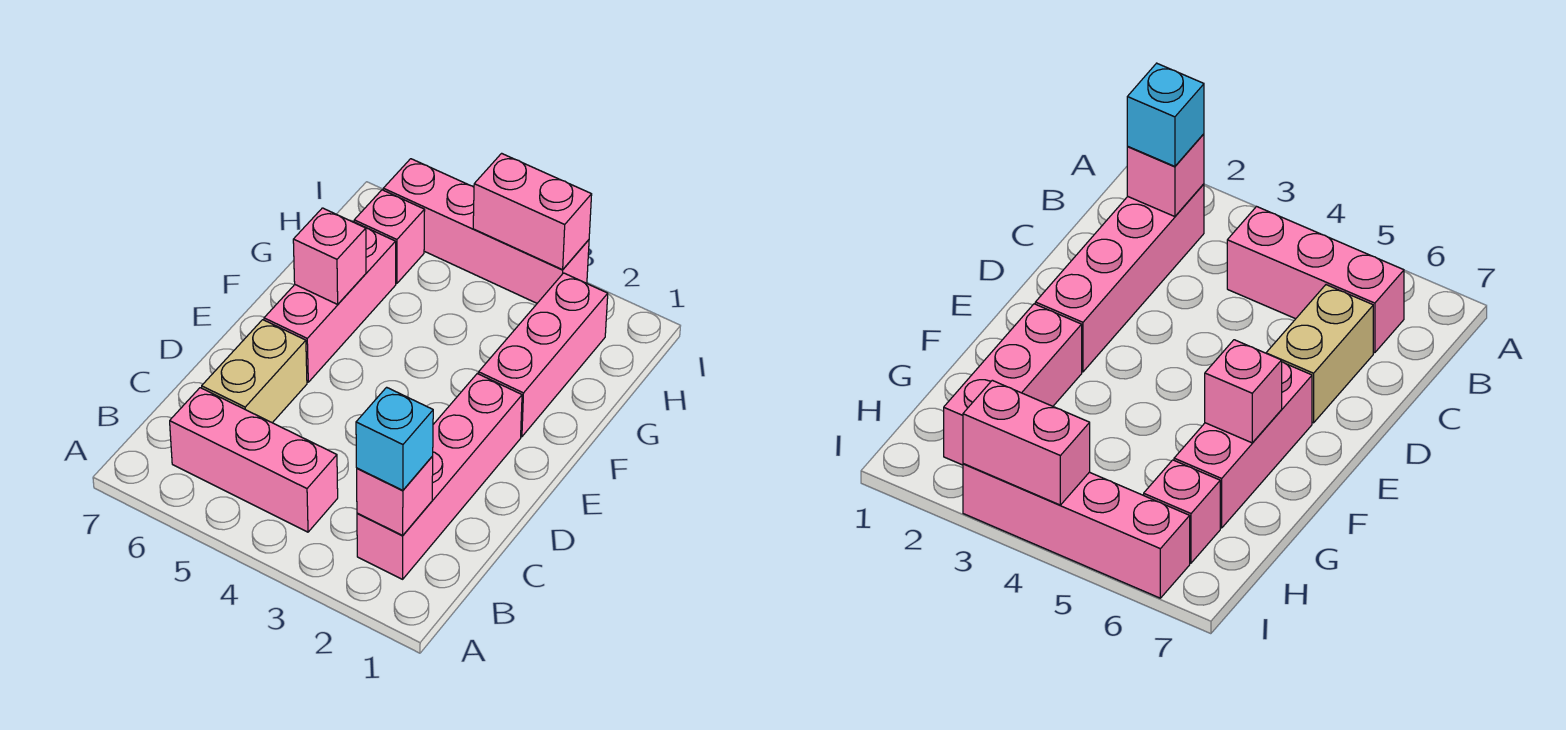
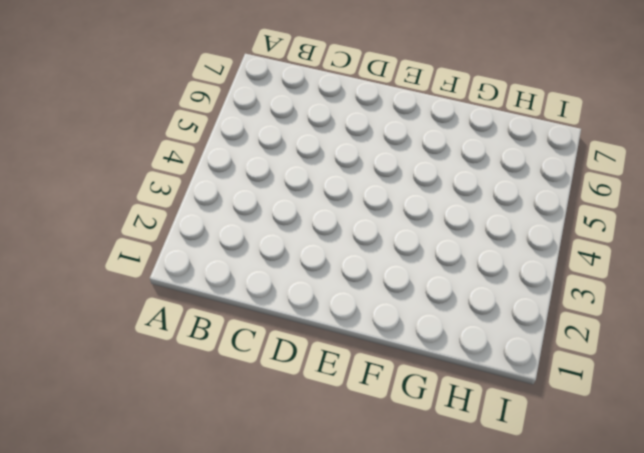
none -> pink 1x4 brick [357,374,522,579]
none -> pink 1x3 brick [170,388,338,532]

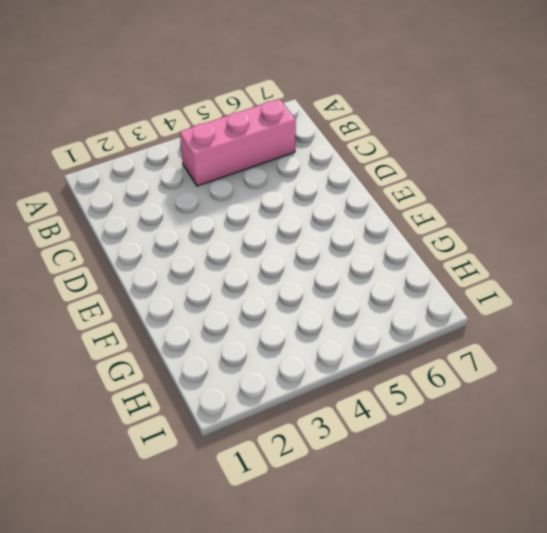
none -> pink 1x4 brick [357,374,522,579]
none -> tan 1x2 brick [202,320,307,423]

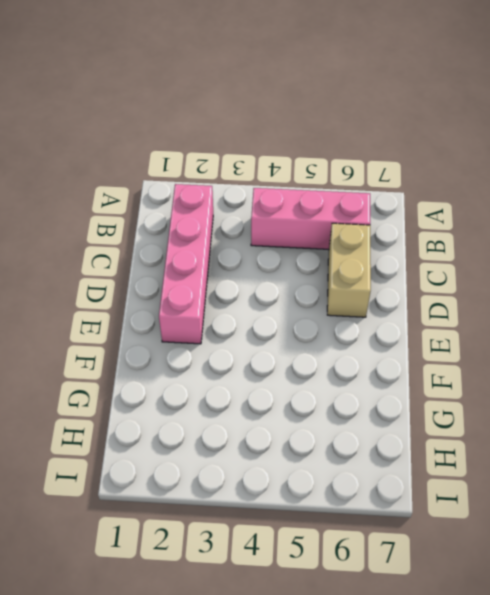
none -> pink 1x3 brick [264,222,396,382]
none -> pink 1x3 brick [479,273,608,437]

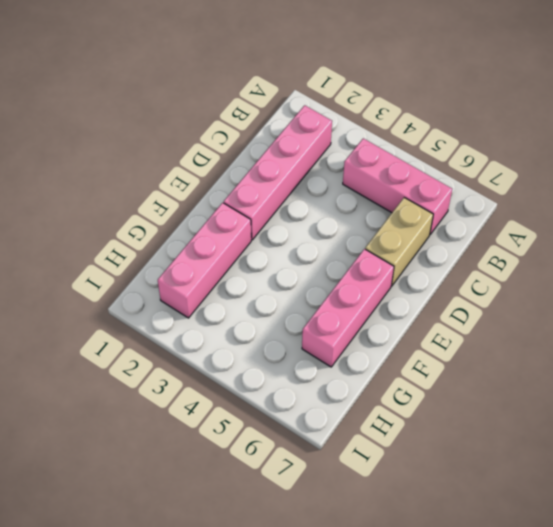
none -> pink 1x1 brick [354,190,425,284]
none -> pink 1x4 brick [383,159,589,303]

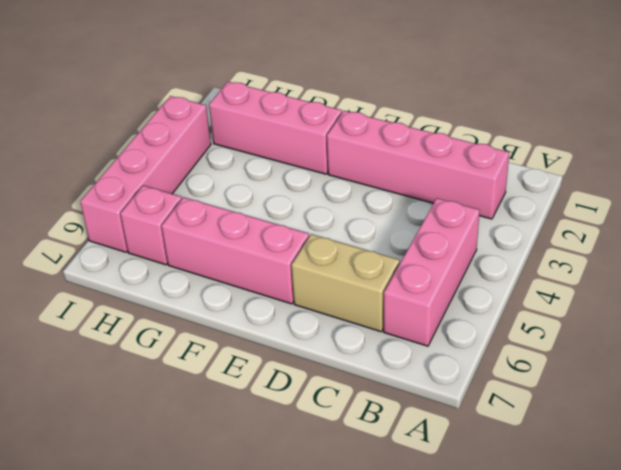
none -> pink 1x1 brick [357,456,433,535]
none -> pink 1x1 brick [293,208,366,304]

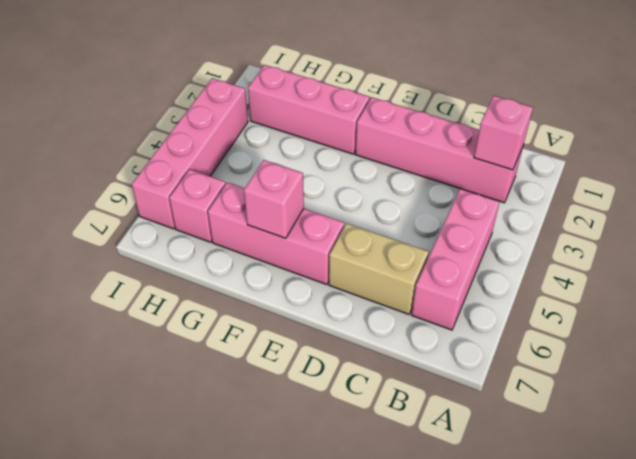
none -> pink 1x2 brick [473,153,592,270]
none -> cyan 1x1 brick [356,387,433,490]

